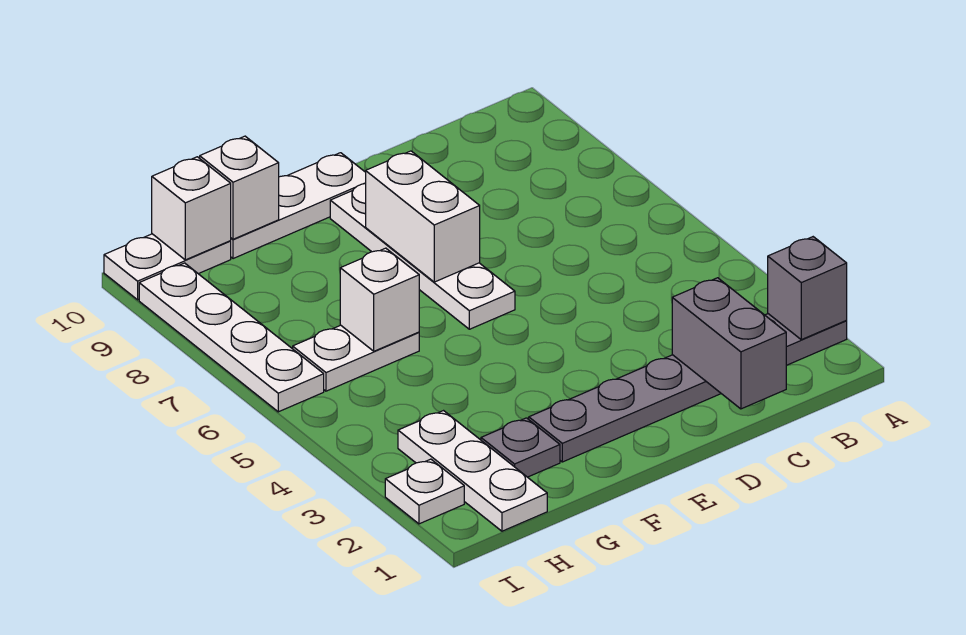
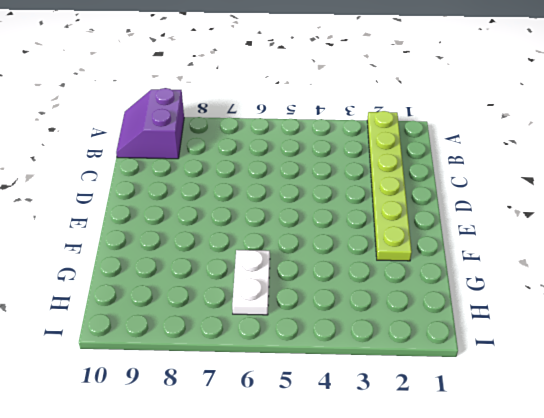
lime 1x6 plate [367,111,412,261] -> grey 1x6 plate [529,314,847,462]
purple 2x2 slope [116,88,184,159] -> none
none -> white 1x4 plate [330,184,515,329]
none -> white 1x3 plate [231,153,366,259]
none -> grey 1x1 plate [481,418,560,477]

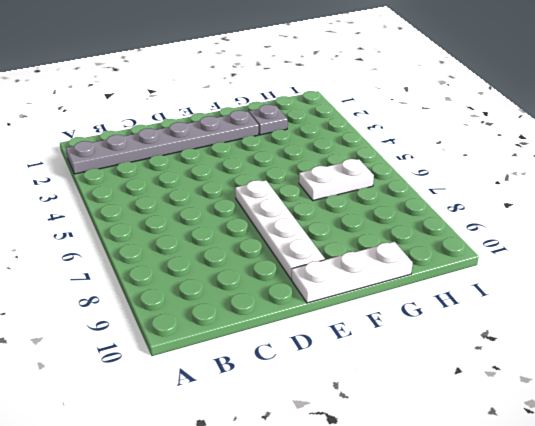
none -> white 1x3 plate [398,411,547,531]
none -> white 1x2 plate [104,234,231,300]
none -> white 1x1 plate [385,459,464,524]

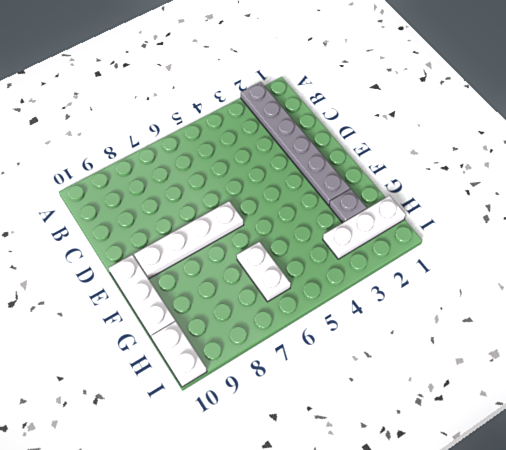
none -> white 1x1 plate [385,459,464,524]
none -> white 1x4 plate [139,263,324,412]
none -> grey 1x1 brick [768,237,847,340]

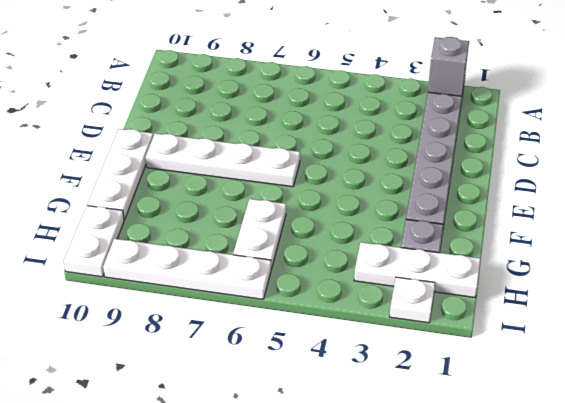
none -> grey 1x2 brick [672,278,787,409]
none -> white 1x2 brick [366,151,480,282]
none -> white 1x1 brick [340,248,419,351]

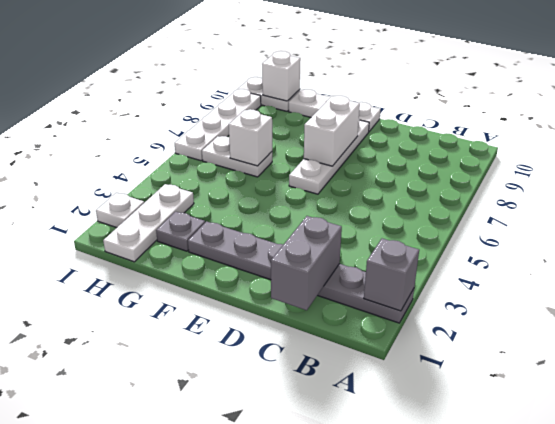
none -> white 1x1 brick [200,136,279,239]

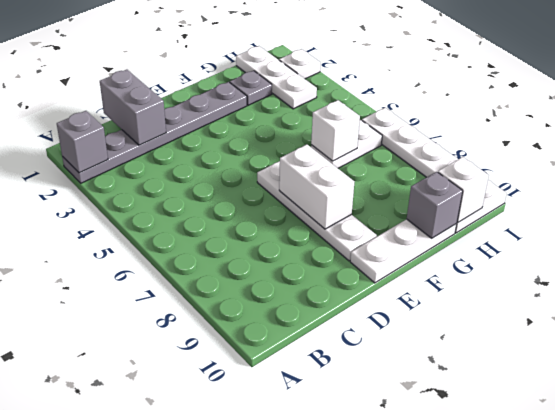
grey 1x1 brick [407,172,463,238] -> white 1x1 brick [200,136,279,239]

